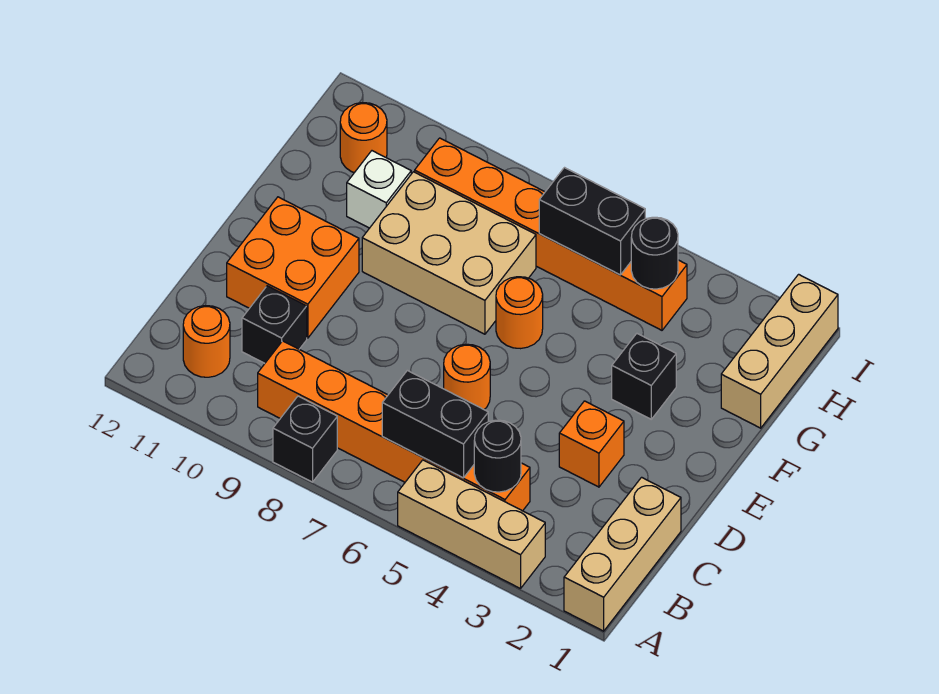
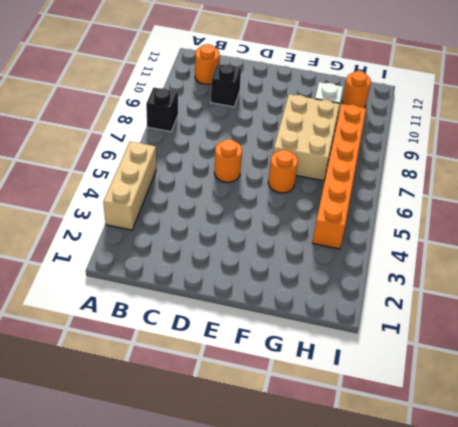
none -> tan 1x3 brick [564,477,681,631]
none -> orange 1x6 brick [258,341,530,511]
none -> orange 1x1 brick [559,401,624,487]

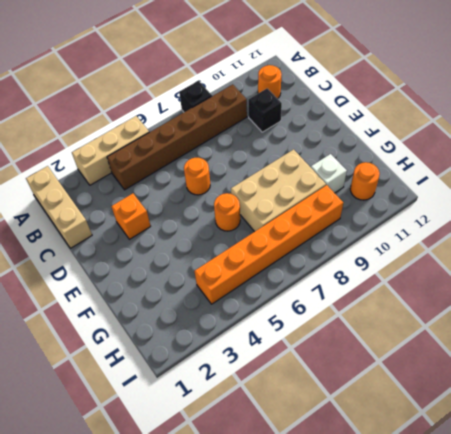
brown 1x6 brick [107,84,247,190] -> orange 1x6 brick [258,341,530,511]
none -> orange 2x2 brick [227,197,359,338]
none -> black 1x1 brick [612,334,676,419]
none -> tan 1x3 brick [721,274,838,428]

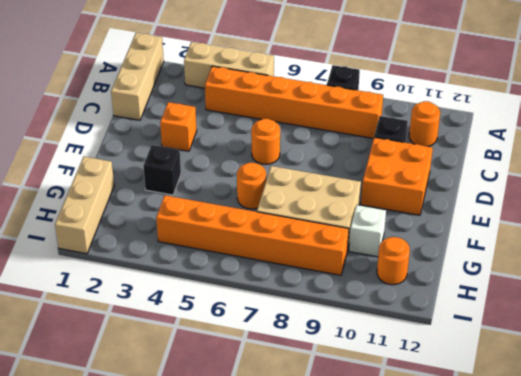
none -> black 1x1 round brick [474,420,521,492]
none -> black 1x2 brick [382,370,488,478]
none -> black 1x1 round brick [631,217,678,289]

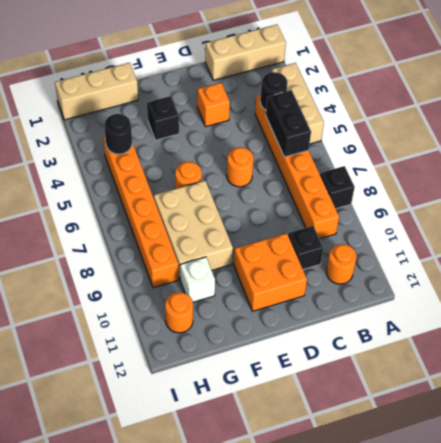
none -> black 1x2 brick [539,168,645,275]

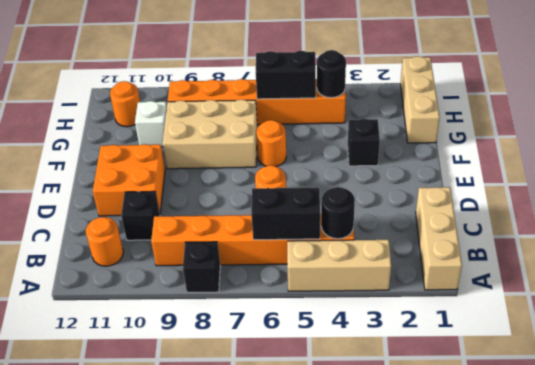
none -> orange 1x1 brick [559,401,624,487]

